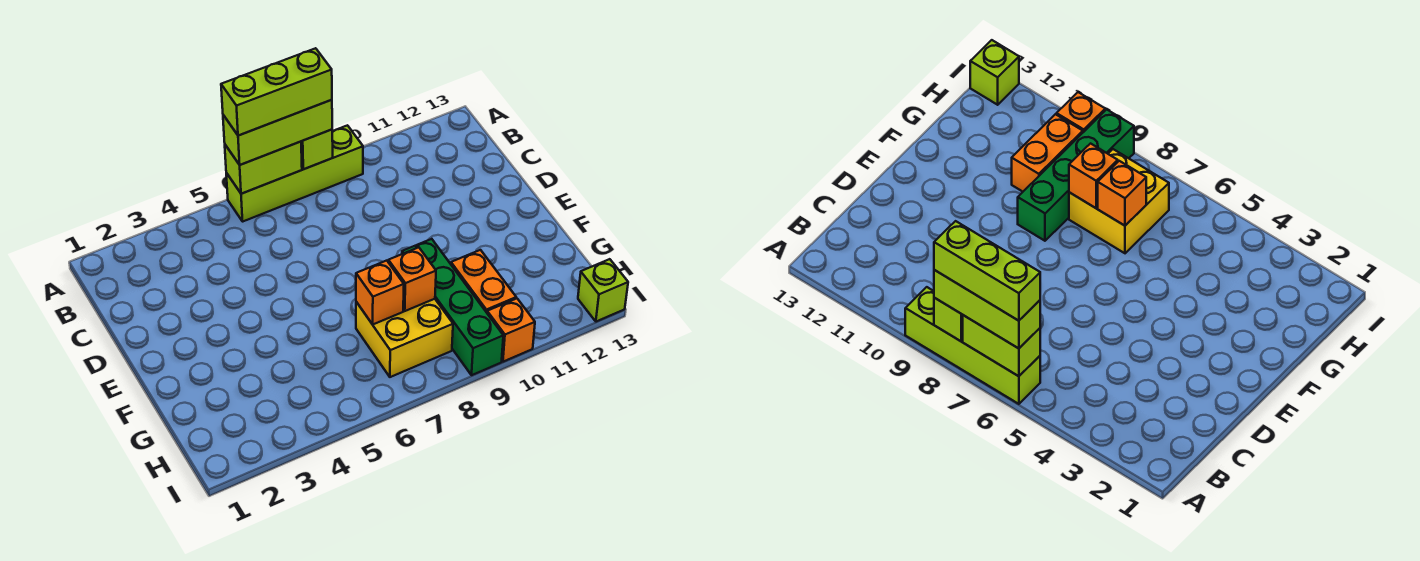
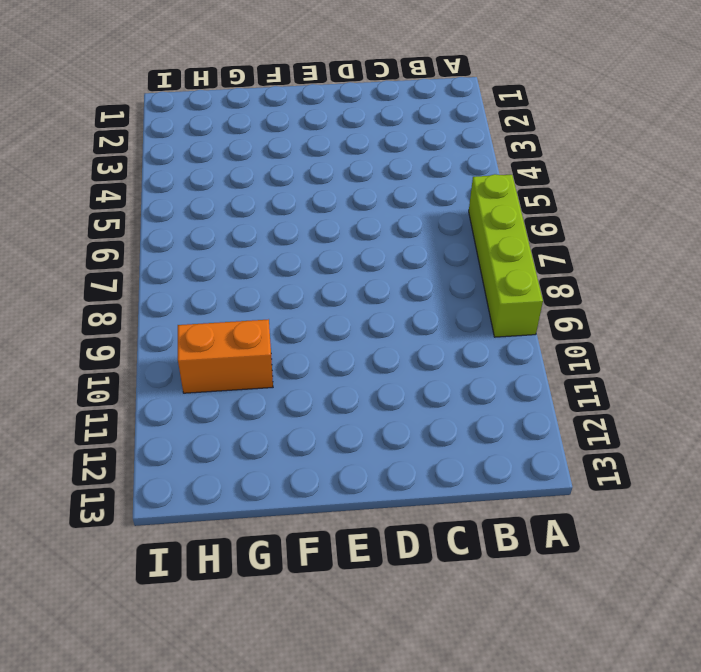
none -> green 1x4 brick [402,239,503,375]
none -> yellow 2x2 brick [356,299,453,377]
none -> orange 1x1 brick [487,298,535,362]

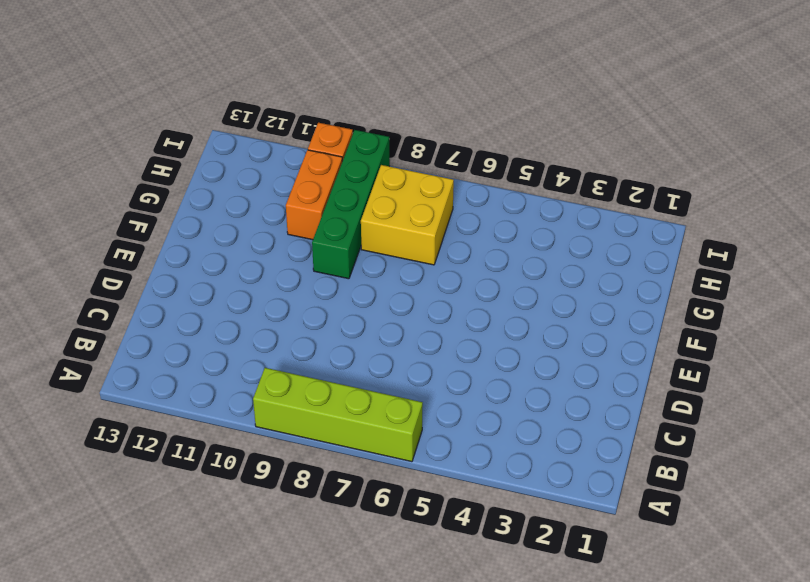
none -> lime 1x1 brick [578,259,628,322]
none -> lime 1x2 brick [225,142,302,194]
none -> lime 1x1 brick [301,130,333,169]

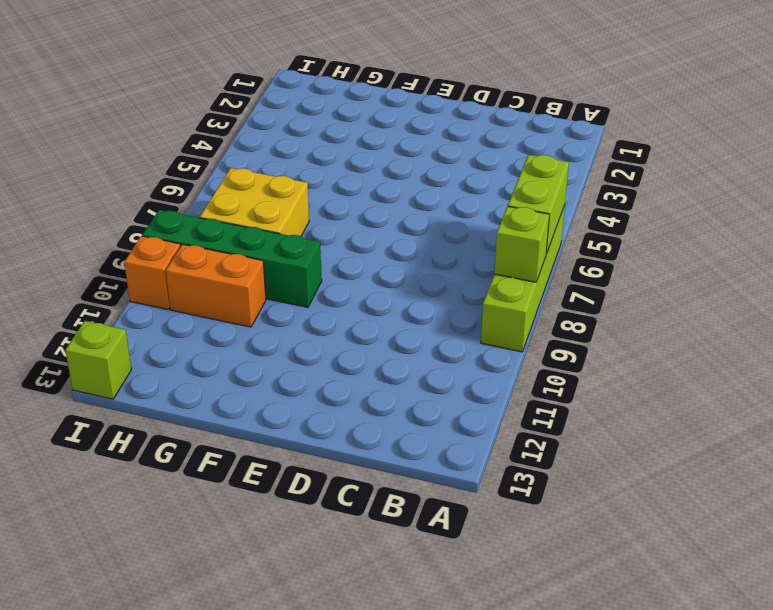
none -> orange 1x1 brick [356,261,404,324]
none -> orange 1x1 brick [388,247,436,311]
none -> lime 1x3 brick [223,100,332,165]

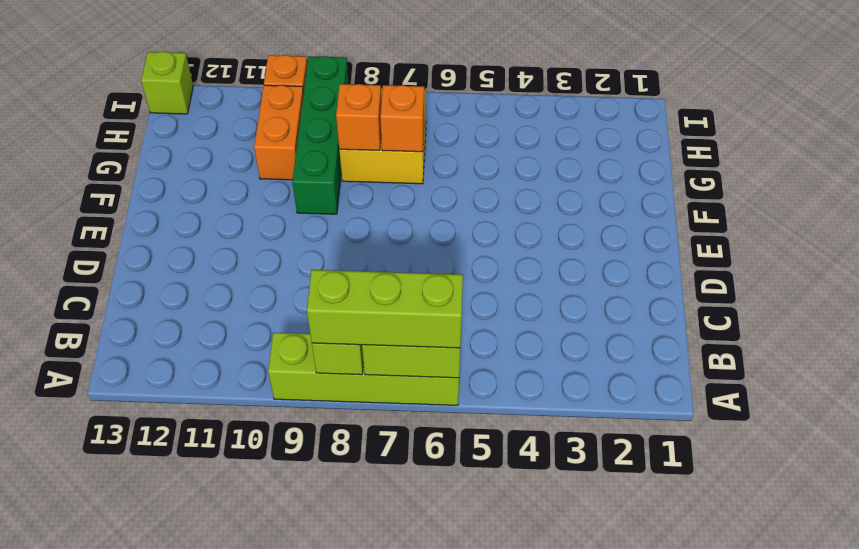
none -> lime 1x3 brick [221,48,332,136]

